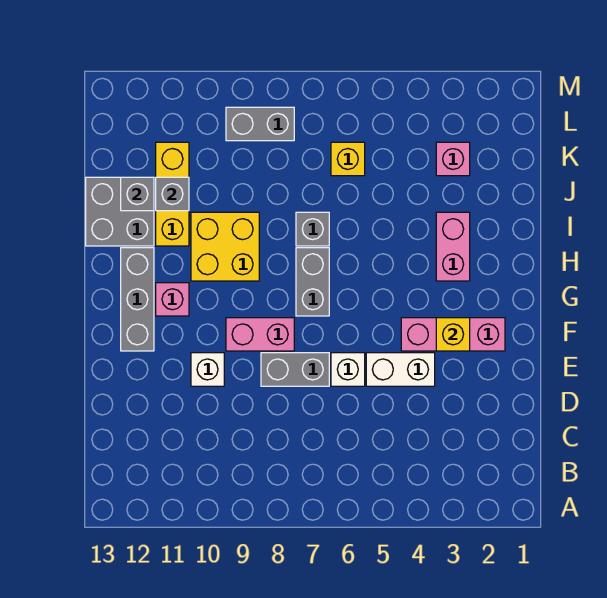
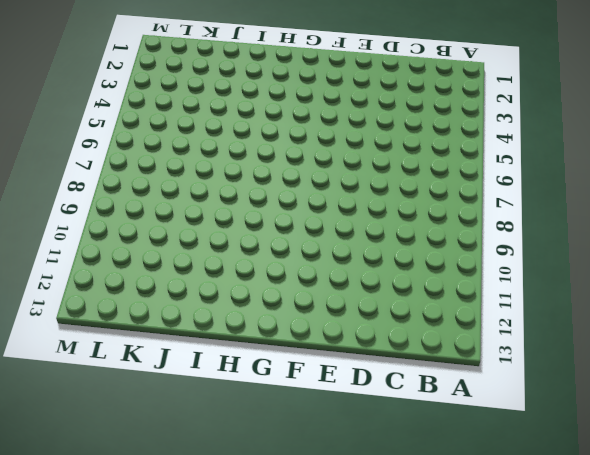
none -> white 1x2 brick [366,353,435,386]
none -> white 1x1 brick [331,353,365,386]
none -> grey 1x2 brick [261,353,329,386]

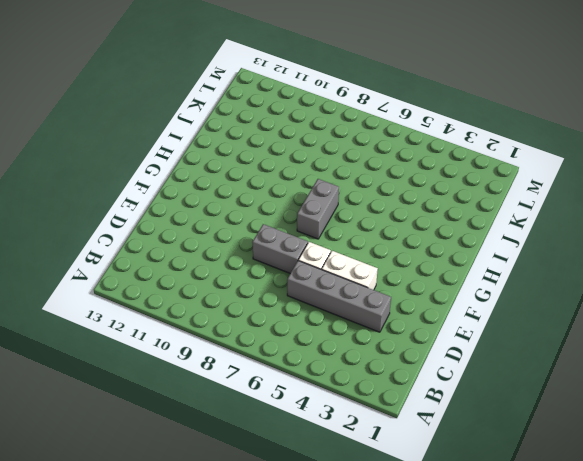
grey 1x4 brick [287,261,391,332] -> none
none -> white 1x1 brick [191,353,224,386]
none -> pink 1x3 brick [401,318,505,351]
none -> pink 1x2 brick [226,318,294,351]

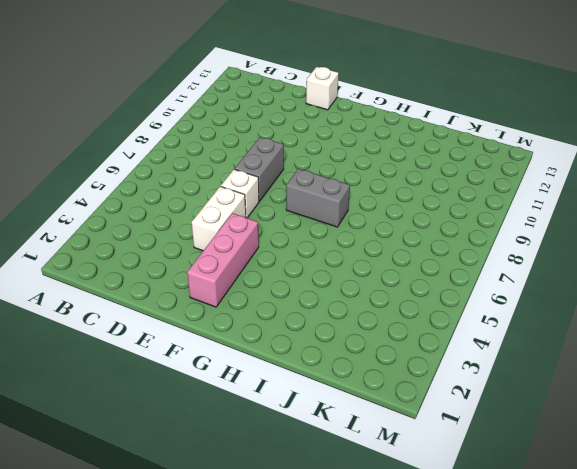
white 1x1 brick [306,67,339,110] -> white 1x1 brick moved to [191,353,224,386]
none -> pink 1x2 brick [226,318,294,351]
none -> grey 1x3 brick [121,248,154,351]
none -> pink 1x1 brick [156,283,189,316]

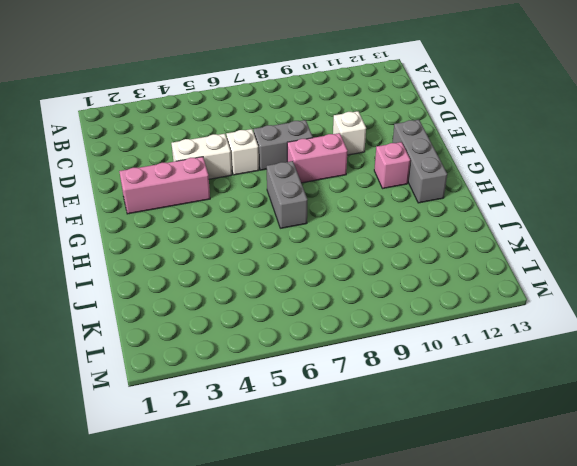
none -> pink 1x2 brick [436,212,470,281]
none -> yellow 2x2 brick [191,212,259,281]
none -> grey 1x1 brick [296,212,329,246]

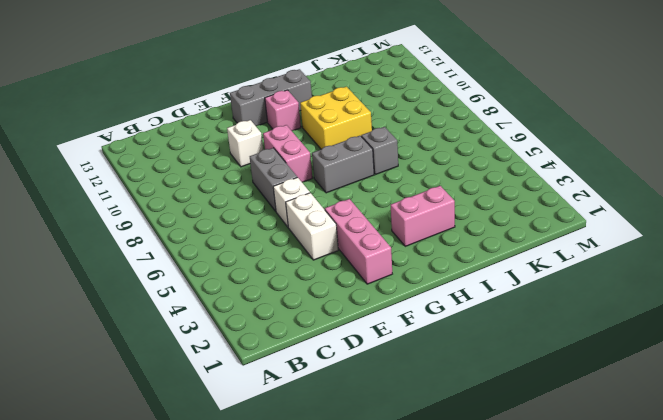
none -> yellow 1x3 brick [156,142,189,246]
none -> grey 2x2 brick [86,177,154,246]
none -> pink 1x1 brick [436,142,470,176]

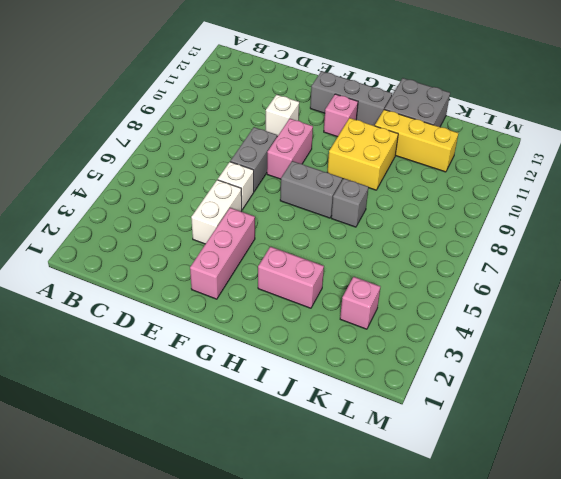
none -> yellow 1x1 brick [331,142,365,176]
none -> grey 1x2 brick [226,107,294,141]
none -> yellow 1x1 brick [436,318,470,351]

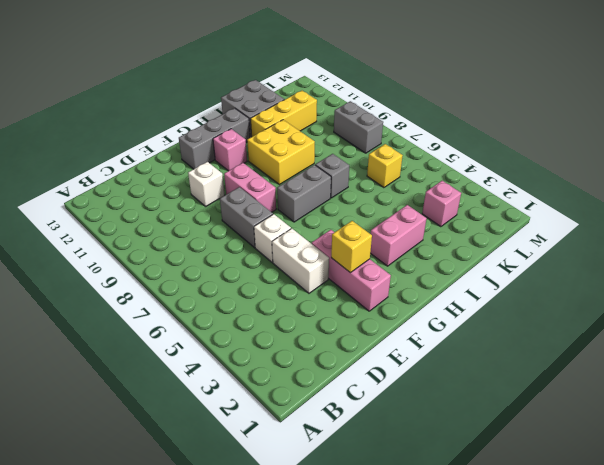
none -> grey 1x1 brick [156,177,189,211]
none -> grey 1x1 brick [121,177,154,211]

